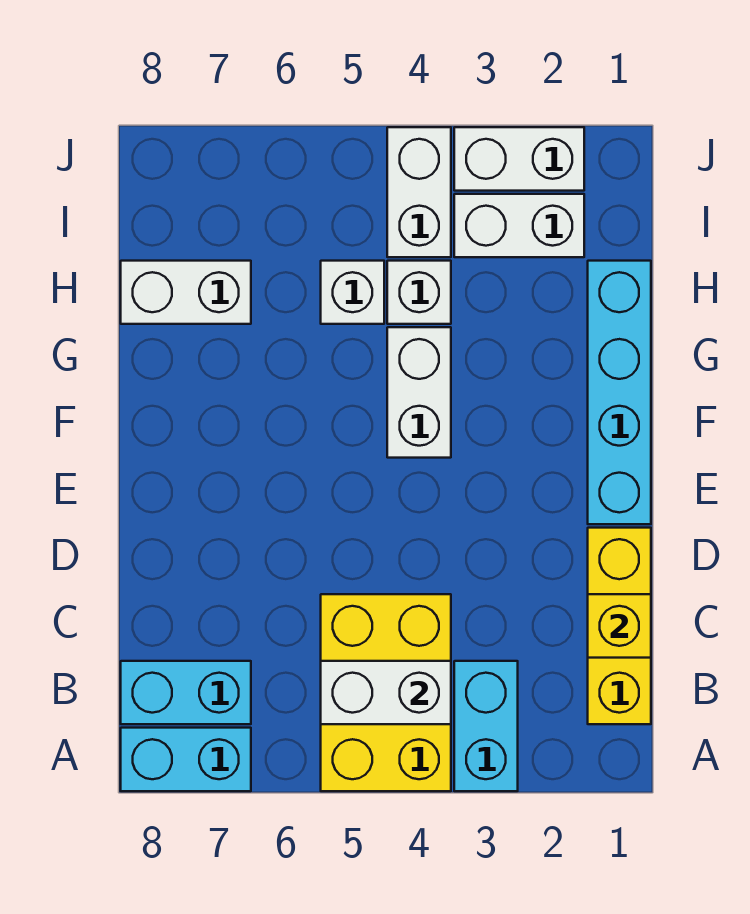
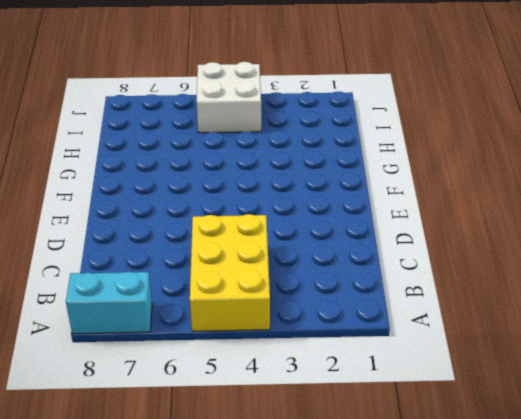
white 2x2 brick [197,62,261,133] -> white 1x2 brick [387,127,451,257]
none -> cyan 1x2 brick [454,661,518,791]
none -> yellow 1x3 brick [588,528,651,724]
none -> cyan 1x2 brick [121,661,251,724]

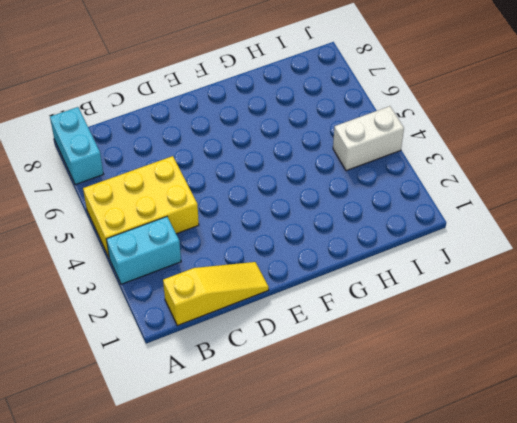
yellow 1x3 slope [163,262,269,326] -> yellow 1x3 brick [588,528,651,724]
none -> cyan 1x2 brick [121,661,251,724]
none -> cyan 1x4 brick [588,261,651,524]
none -> white 1x2 brick [387,327,451,458]

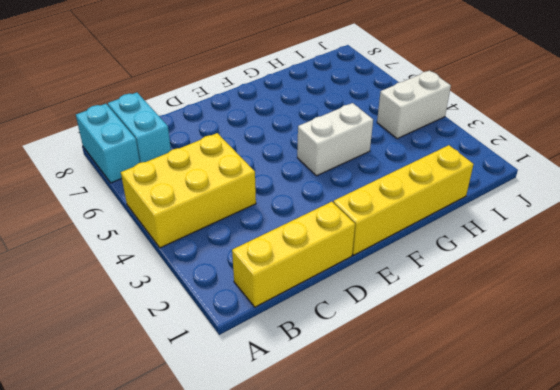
yellow 1x4 brick [333,145,474,255] -> cyan 1x4 brick [588,261,651,524]
none -> cyan 1x2 brick [454,661,518,791]
none -> white 1x1 brick [387,261,451,324]
none -> white 1x1 brick [321,261,384,324]

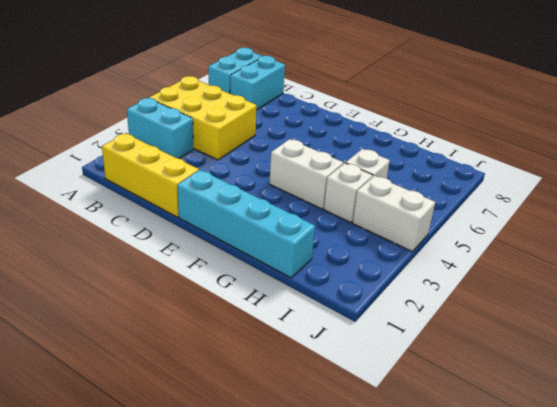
none -> white 1x2 brick [121,261,251,324]
none -> white 1x2 brick [454,194,584,257]
none -> white 1x2 brick [454,127,584,191]

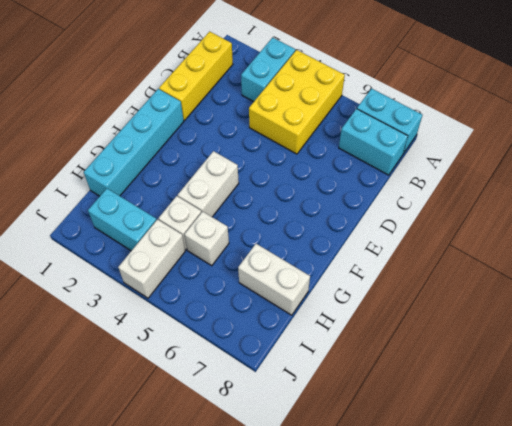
cyan 1x2 brick [88,189,156,251] -> white 1x2 brick [454,194,584,257]
none -> white 1x2 brick [454,127,584,191]
none -> white 1x2 brick [321,661,451,724]
none -> yellow 1x1 brick [588,594,651,658]

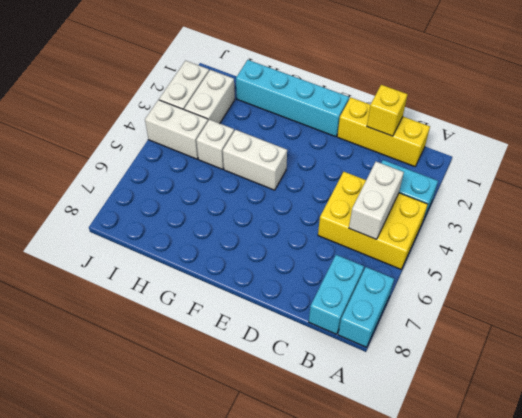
none -> white 1x1 brick [321,261,384,324]
none -> white 1x2 brick [121,261,251,324]

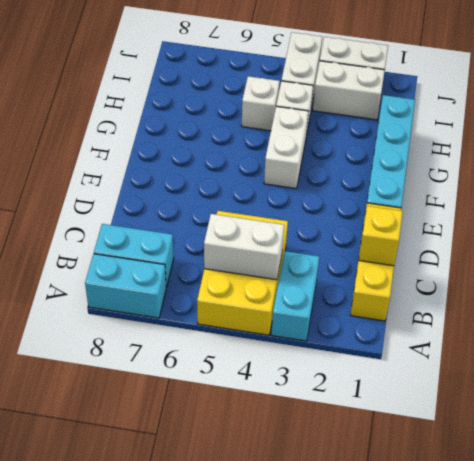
none -> white 1x2 brick [121,261,251,324]

